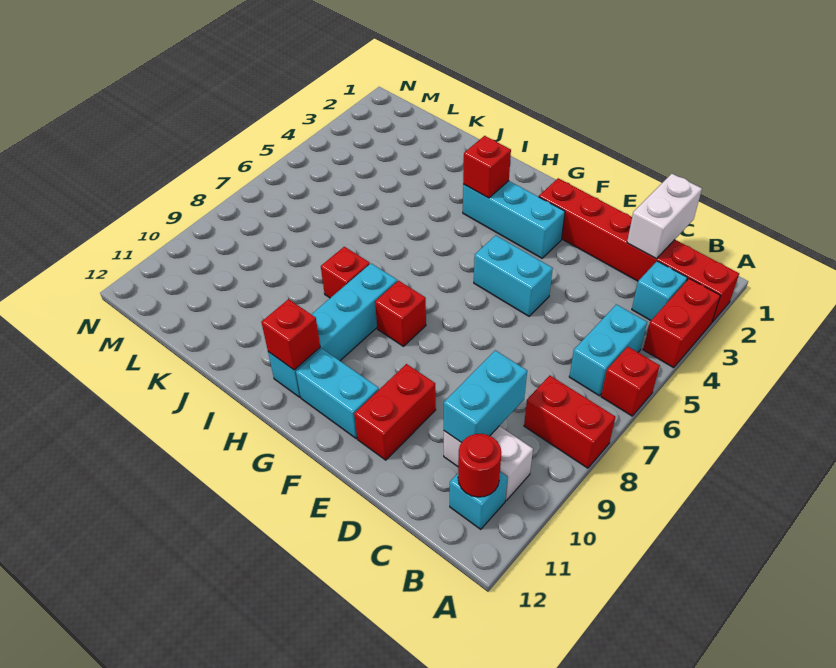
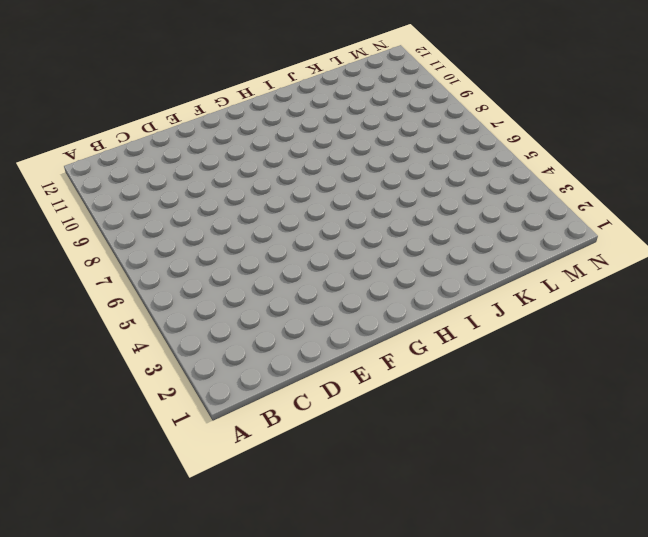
none -> red 1x6 brick [539,178,739,322]
none -> red 1x2 brick [643,278,720,368]
none -> red 1x1 brick [601,347,660,416]

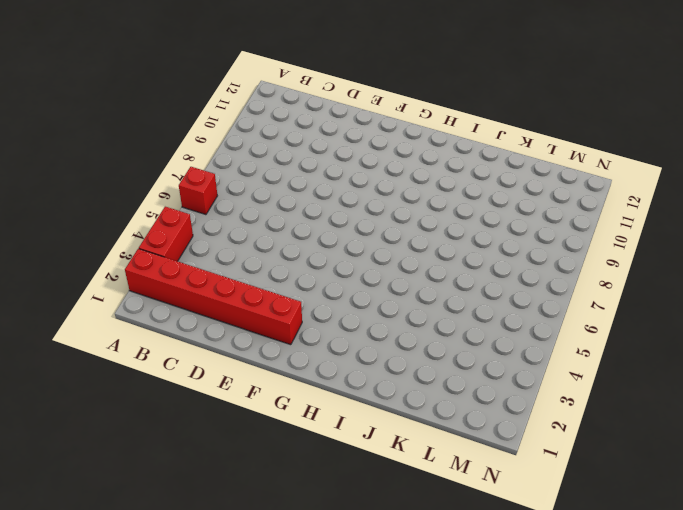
none -> red 1x2 brick [524,376,615,468]
none -> cyan 1x1 brick [632,261,687,320]
none -> cyan 1x2 brick [569,305,647,396]

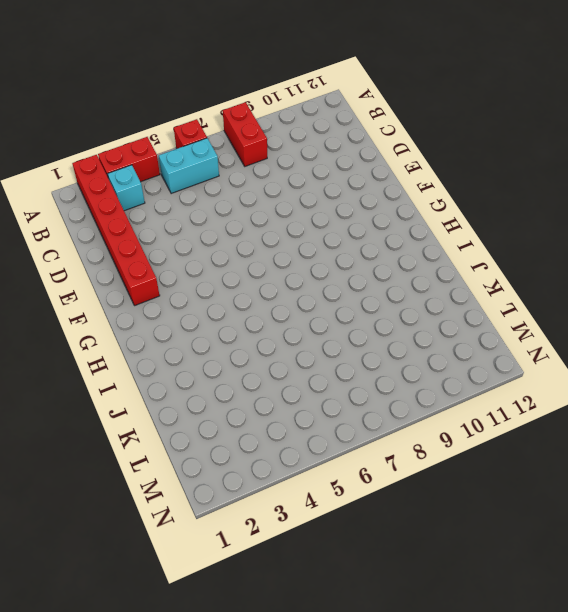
none -> white 1x2 brick [444,426,533,500]
none -> cyan 1x1 brick [450,472,507,529]
none -> cyan 1x2 brick [474,235,553,316]

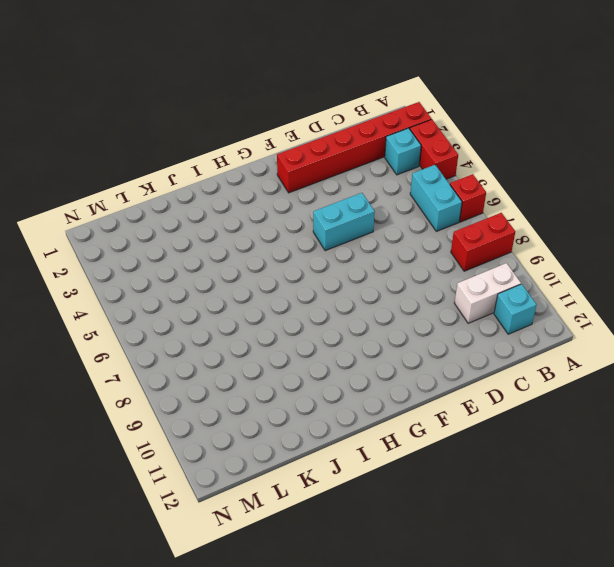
none -> red 1x2 brick [354,364,436,460]
none -> cyan 1x3 brick [463,181,565,258]
none -> cyan 1x2 brick [296,349,379,438]

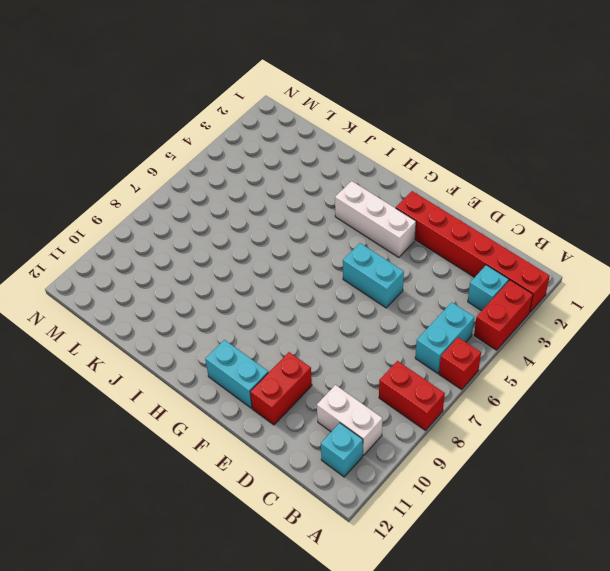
white 1x3 brick [335,181,416,257] -> cyan 1x3 brick [463,181,565,258]
none -> red 1x1 brick [375,281,426,346]
none -> cyan 1x4 brick [268,264,397,397]
none -> red 1x1 brick [321,247,370,298]

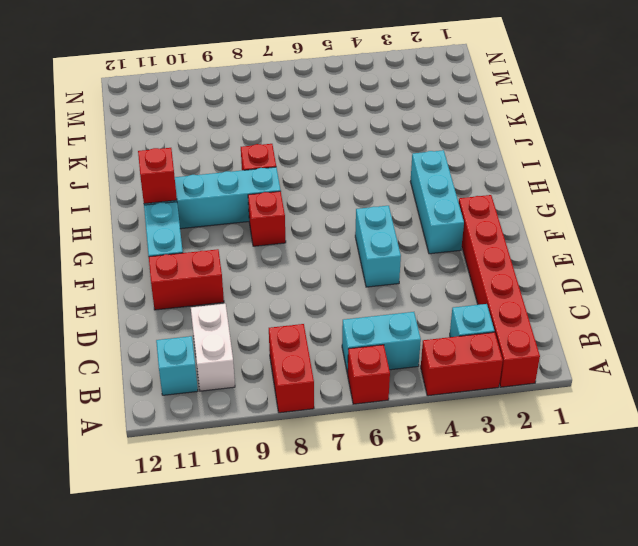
none -> red 1x1 round brick [458,434,501,497]
none -> white 1x2 brick [627,174,702,259]
none -> cyan 1x2 brick [444,350,527,443]

